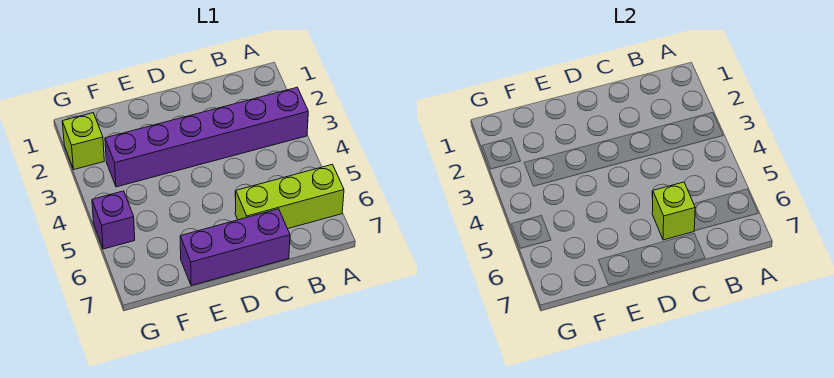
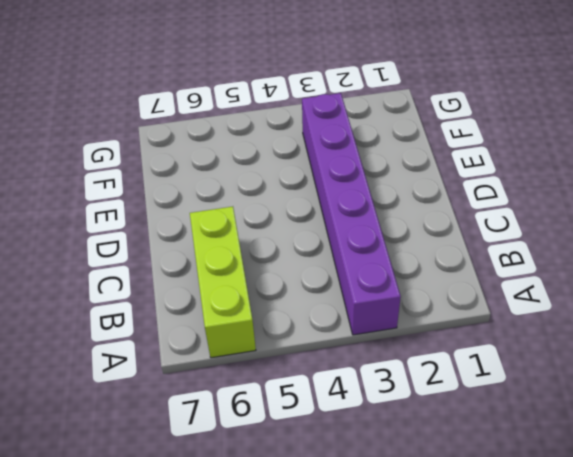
none -> purple 1x3 brick [180,209,290,286]
none -> lime 1x1 brick [62,113,104,169]

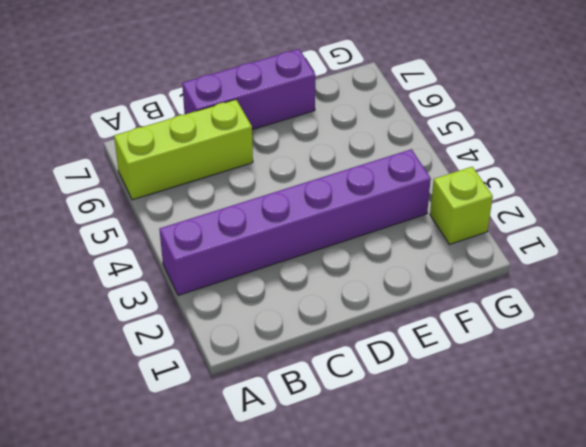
none -> purple 1x1 brick [92,191,135,249]
none -> lime 1x1 brick [652,182,695,240]

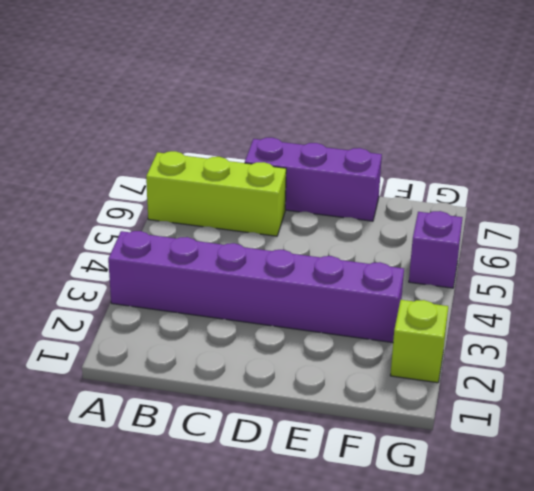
none -> lime 1x1 brick [652,182,695,240]

